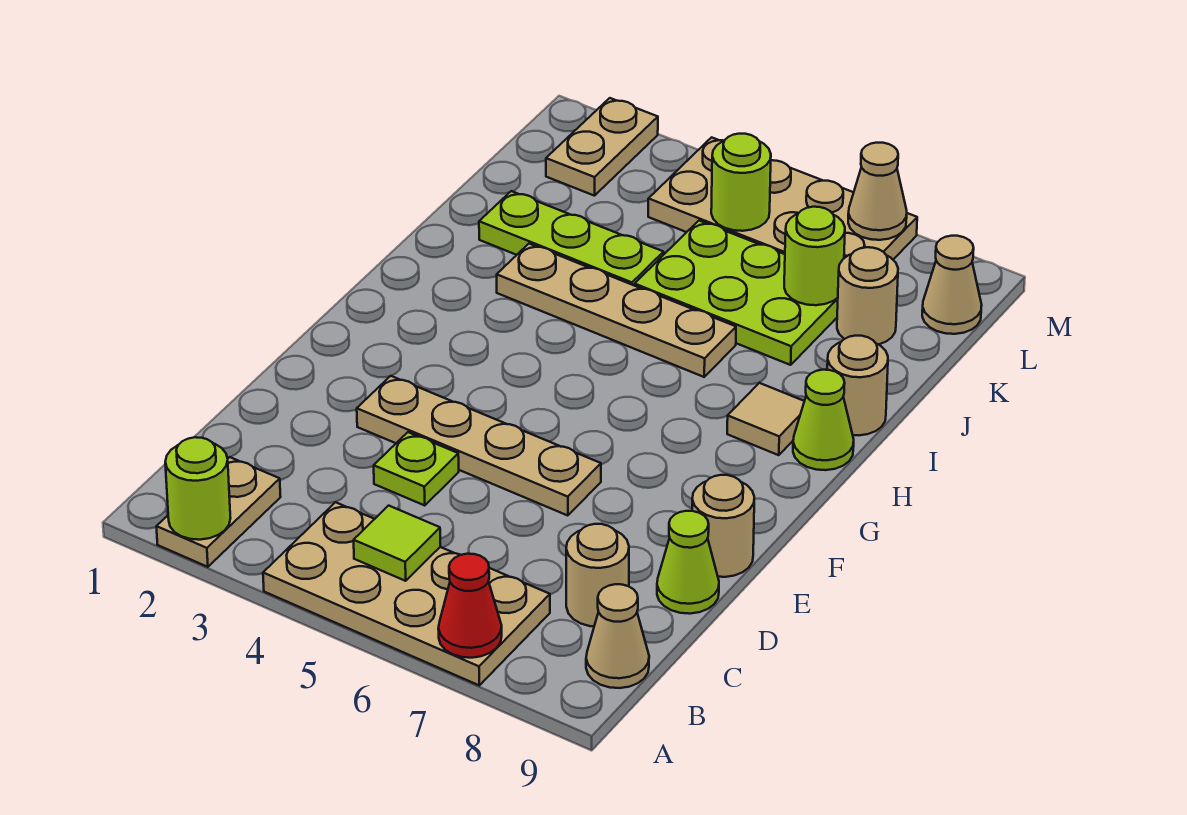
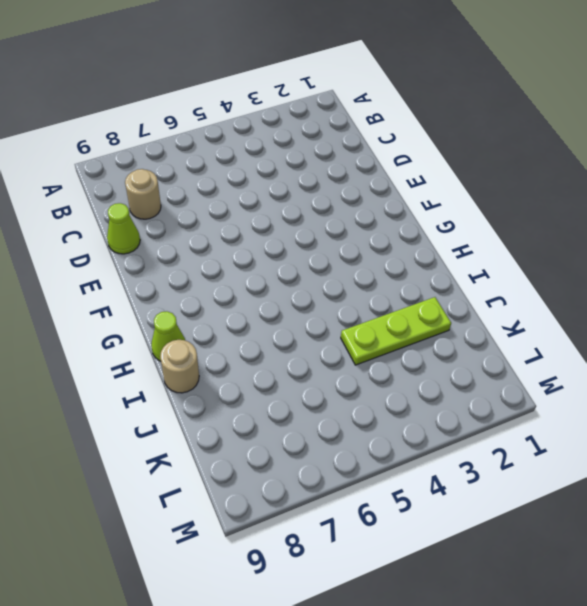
none -> tan 1x2 plate [156,457,281,567]
none -> tan 2x4 plate [263,502,550,685]
none -> tan 1x1 cone [586,584,649,688]

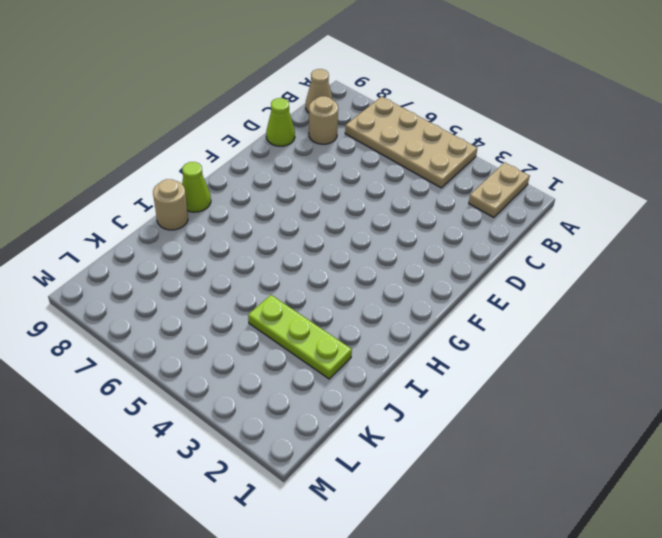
none -> lime 1x1 plate [374,432,459,506]
none -> tan 1x4 plate [357,376,601,516]
none -> tan 1x1 round brick [692,475,754,577]

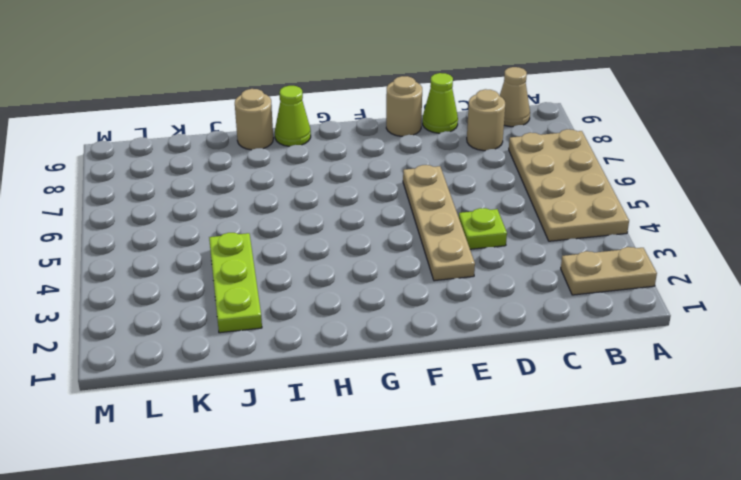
none -> tan 1x1 tile [727,383,804,455]
none -> tan 1x4 plate [497,244,736,377]
none -> lime 2x3 plate [635,221,838,365]

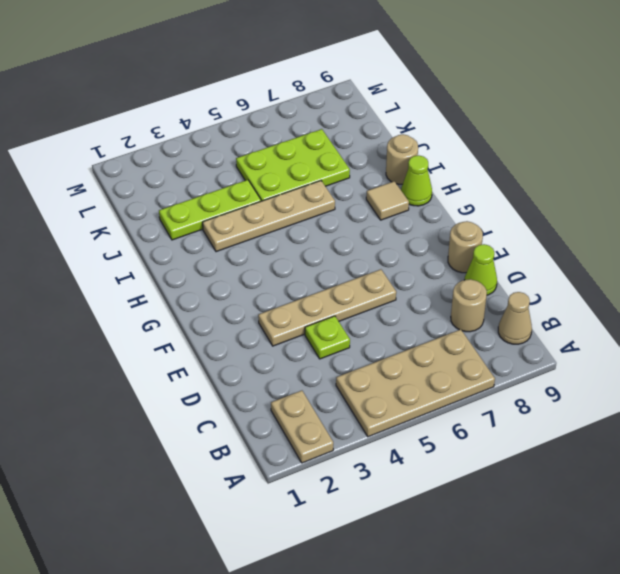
none -> tan 1x1 round brick [837,247,898,345]
none -> tan 1x2 plate [546,98,658,196]
none -> tan 2x4 plate [648,137,917,259]

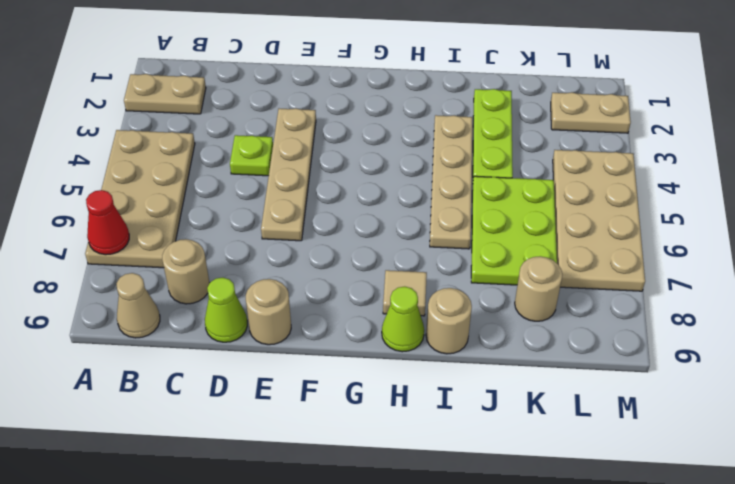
none -> tan 1x1 cone [922,236,982,334]
none -> lime 1x1 round brick [165,437,230,540]
none -> lime 1x1 tile [354,506,441,581]

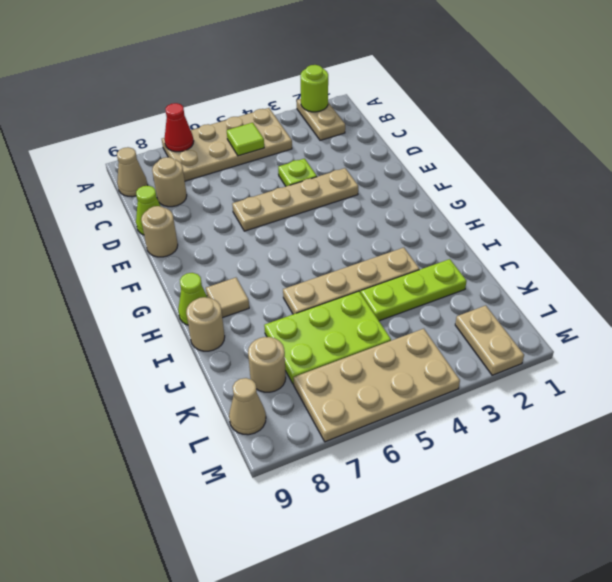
none -> lime 1x1 round brick [784,207,845,305]
none -> lime 1x1 round brick [711,134,771,231]
none -> tan 1x1 cone [848,143,907,240]

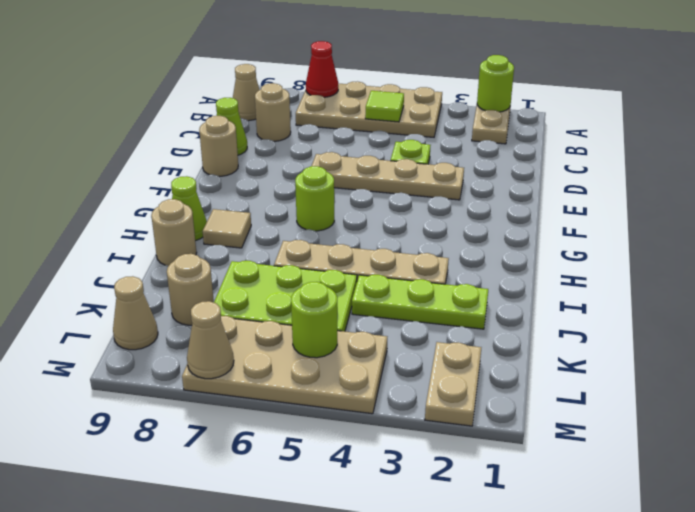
lime 1x1 round brick [295,166,334,231] -> lime 1x1 round brick moved to [784,207,845,305]

